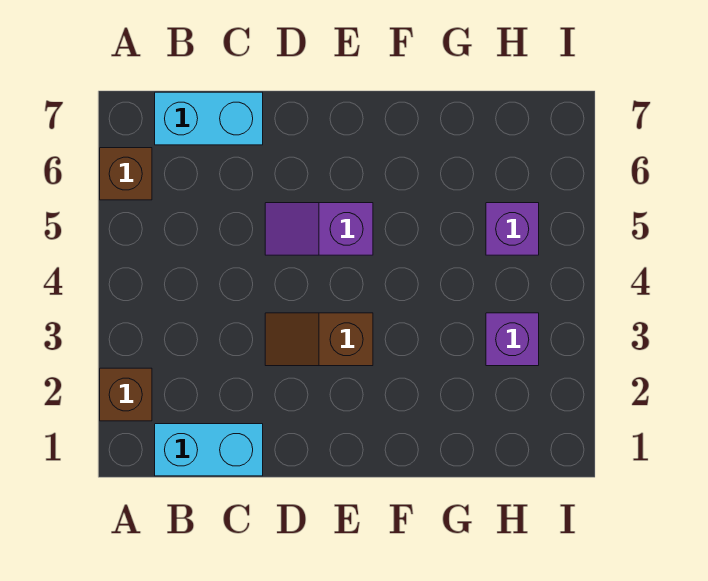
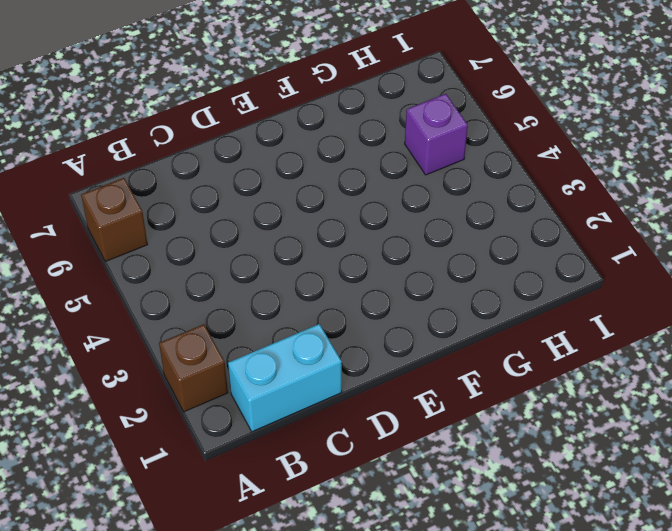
none -> cyan 1x2 brick [155,92,263,145]
none -> brown 1x2 slope [265,313,373,366]

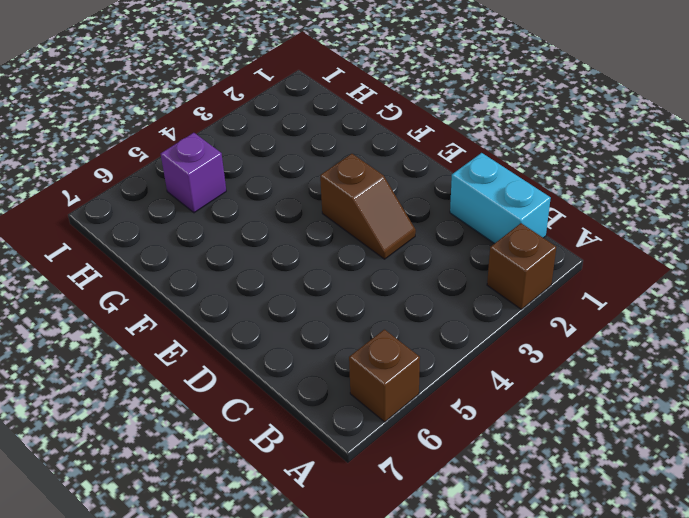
none -> cyan 1x2 brick [155,92,263,145]
none -> purple 1x2 slope [265,203,373,255]

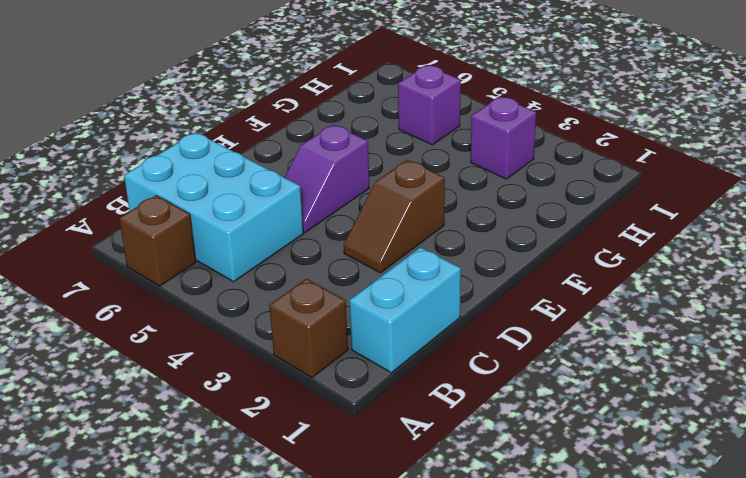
cyan 2x3 brick [124,132,303,282] -> cyan 1x2 brick [155,92,263,145]

